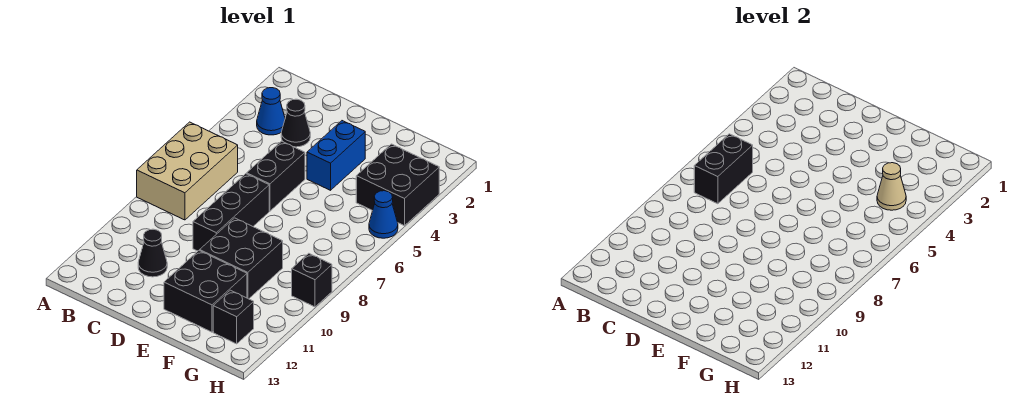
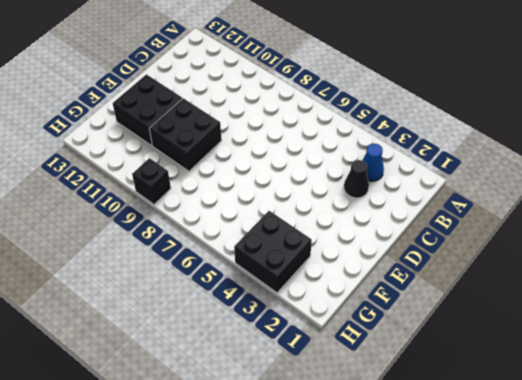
none -> tan 2x3 brick [137,122,238,220]
none -> black 1x1 cone [138,229,167,277]
none -> black 1x2 brick [247,141,305,211]

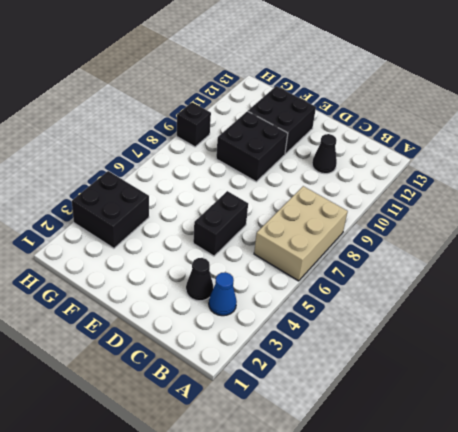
none -> black 1x3 brick [193,174,269,251]
none -> blue 1x2 brick [307,121,365,190]
none -> black 1x1 brick [213,290,254,344]

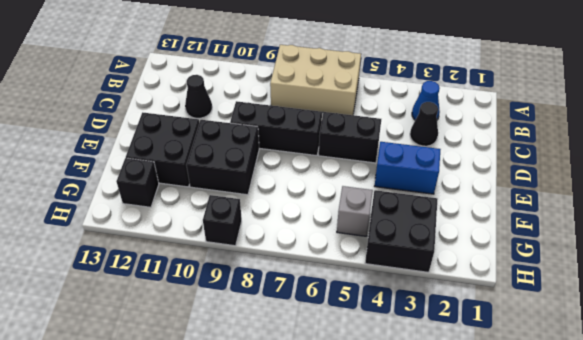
grey 1x1 brick [337,186,373,236] -> none
none -> blue 1x1 cone [369,191,398,238]
none -> black 1x2 brick [694,134,753,204]
none -> tan 1x1 cone [877,163,906,210]

